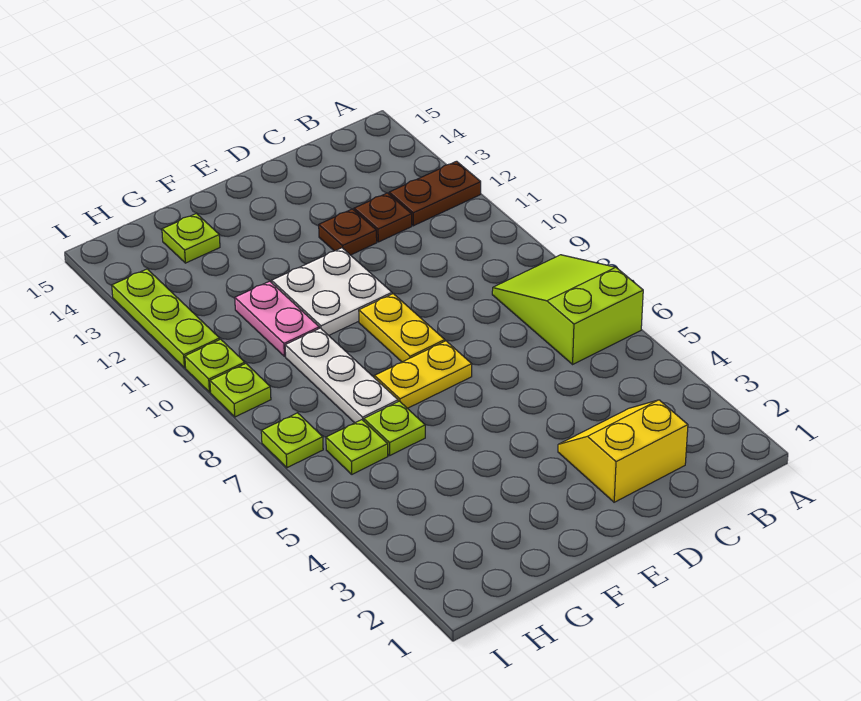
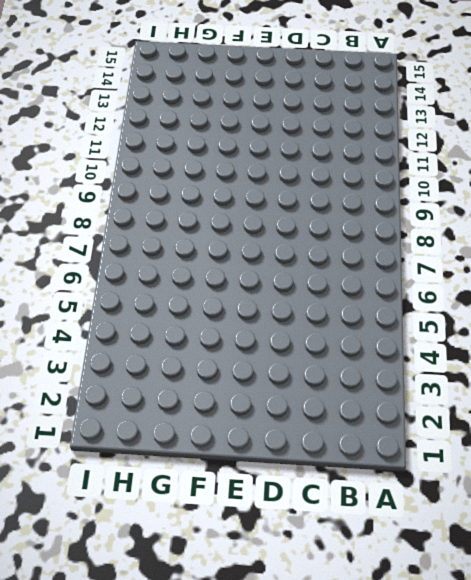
none -> lime 2x3 slope [492,255,643,364]
none -> brown 1x2 plate [389,161,481,226]
none -> yellow 2x2 slope [558,400,688,502]

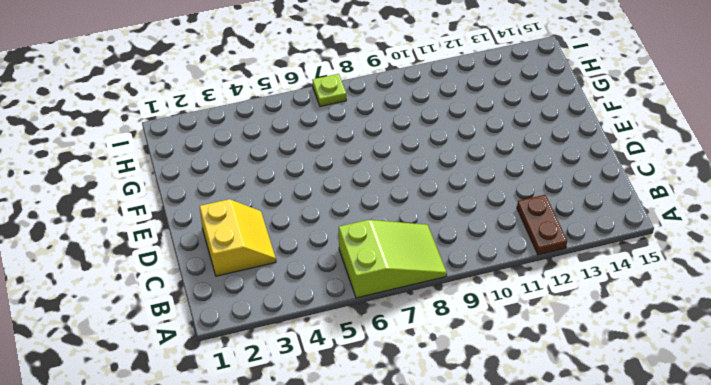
none -> brown 1x1 plate [354,193,412,242]
none -> brown 1x1 plate [319,209,377,255]
none -> yellow 1x2 plate [374,341,472,408]

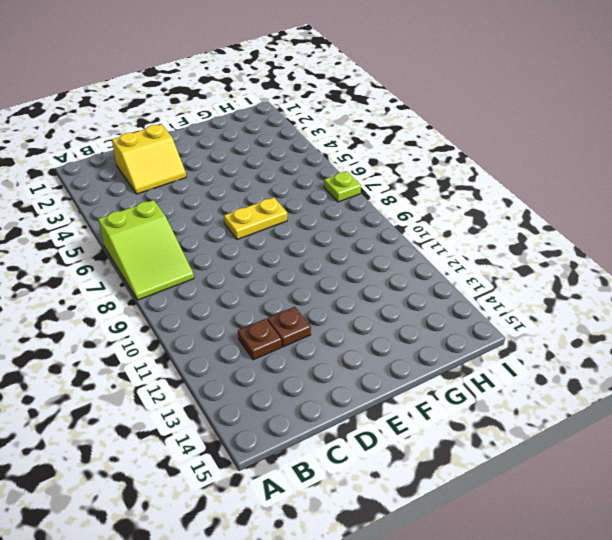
none -> brown 1x2 plate [389,161,481,226]
none -> yellow 1x2 plate [359,294,445,362]
none -> white 2x2 plate [272,248,392,335]

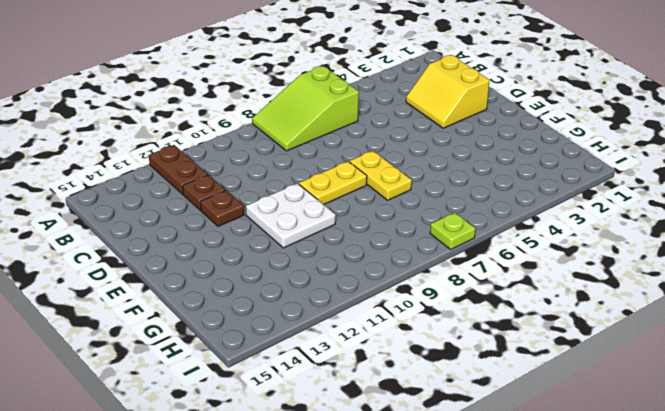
none -> lime 1x1 plate [364,401,425,455]
none -> white 1x3 plate [285,328,398,423]
none -> pink 1x2 plate [235,281,319,356]

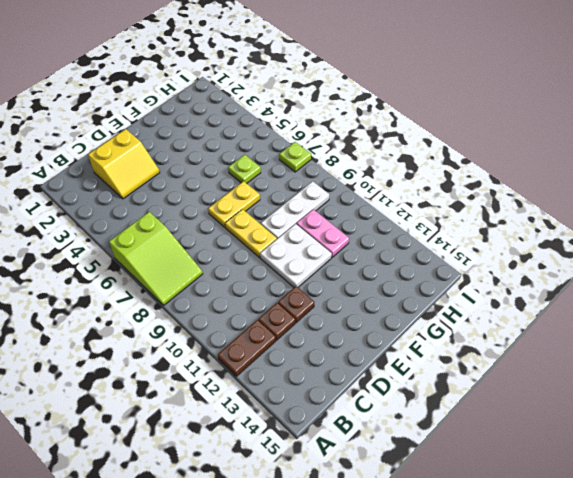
white 1x3 plate [261,181,329,239] -> white 1x3 plate turned to [285,328,398,423]
none -> lime 1x1 plate [162,213,220,263]
none -> lime 1x1 plate [326,420,388,474]
none -> lime 1x1 plate [210,364,271,417]

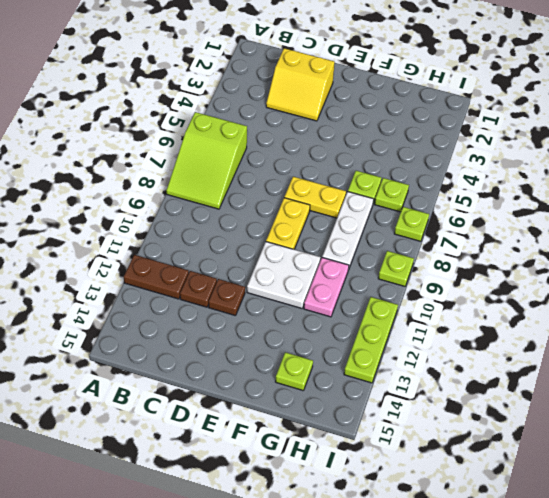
none -> lime 1x1 plate [185,339,245,392]

